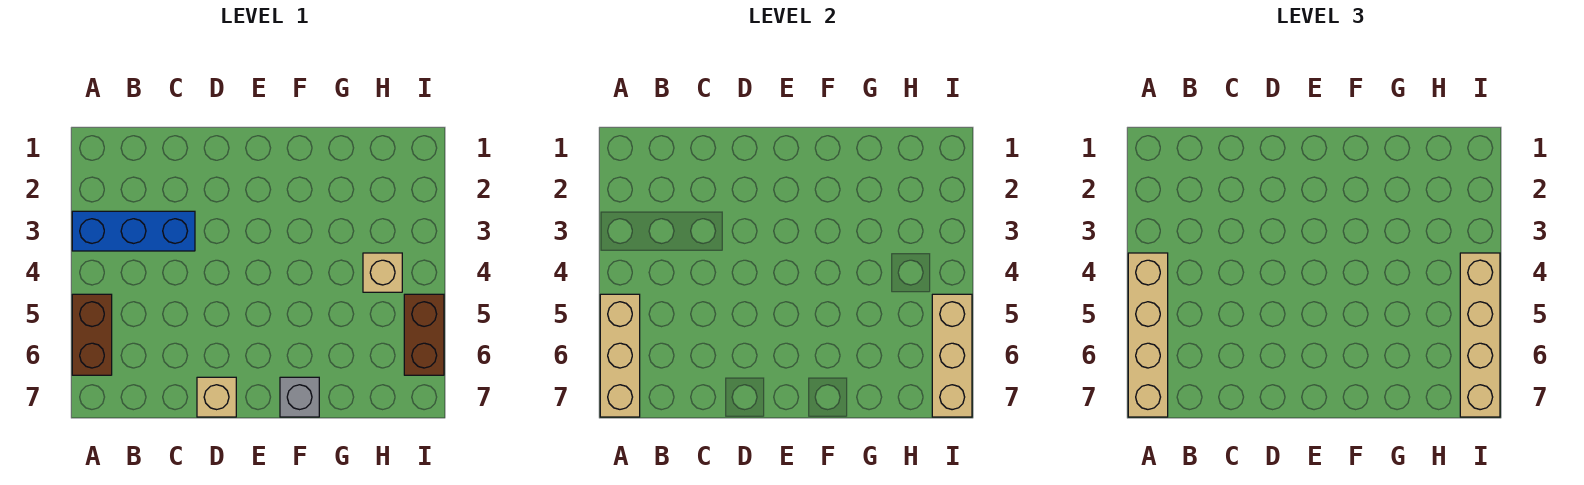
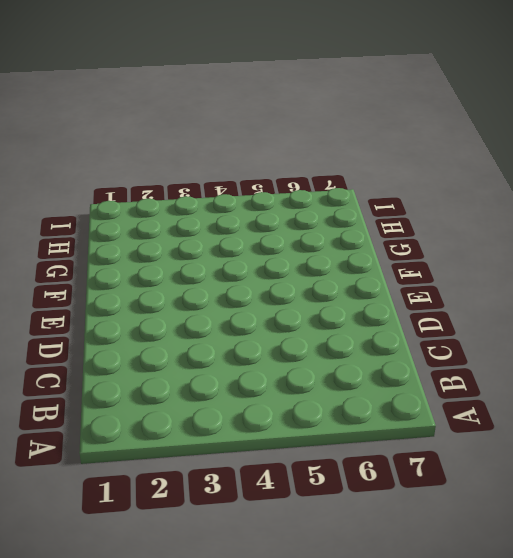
none -> blue 1x3 brick [72,211,195,251]
none -> brown 1x2 brick [72,294,112,375]

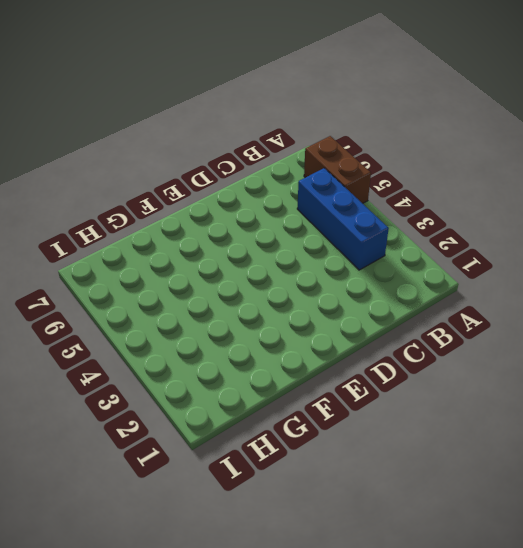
blue 1x3 brick [297,168,389,270] -> blue 1x3 brick turned to [72,211,195,251]
none -> tan 1x1 brick [197,377,236,417]
none -> grey 1x1 brick [280,377,319,417]

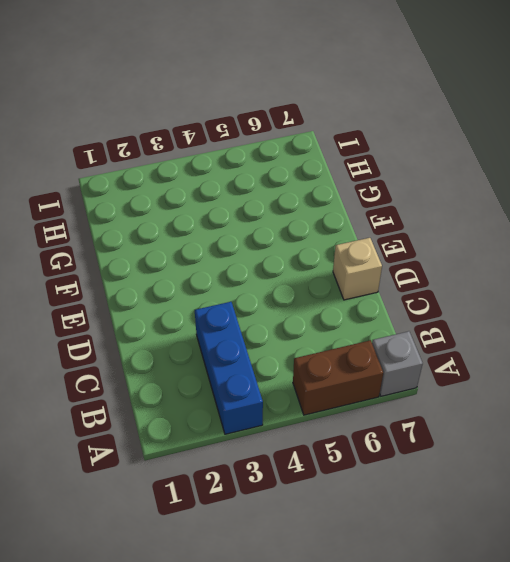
grey 1x1 brick [372,331,423,396] -> grey 1x1 brick moved to [280,377,319,417]
none -> tan 1x1 brick [363,253,402,292]
none -> brown 1x2 brick [404,294,444,375]

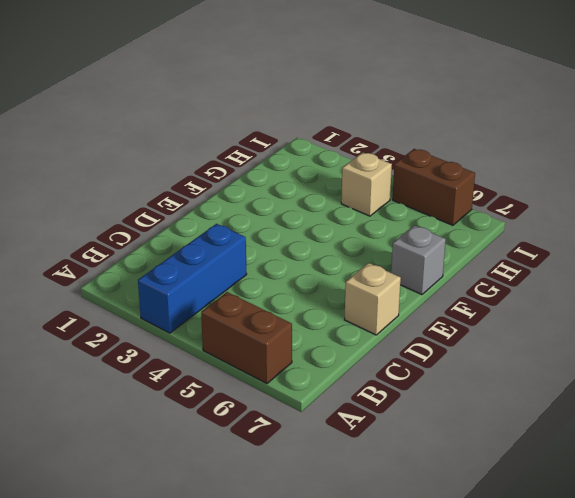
none -> tan 1x3 brick [600,294,640,417]
none -> tan 1x3 brick [932,294,972,417]

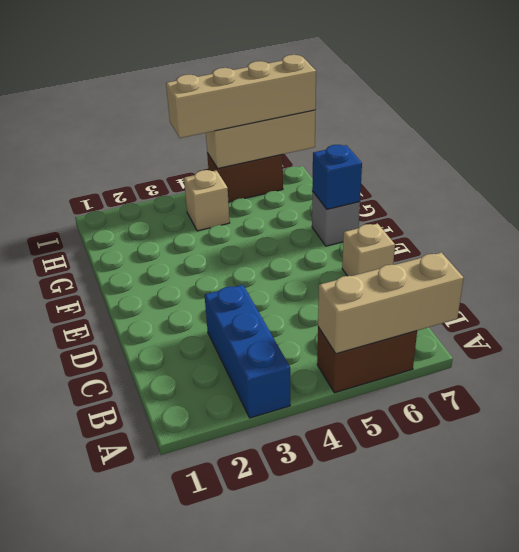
blue 1x1 brick [312,145,362,209] -> none
none -> tan 1x4 brick [1128,253,1168,417]

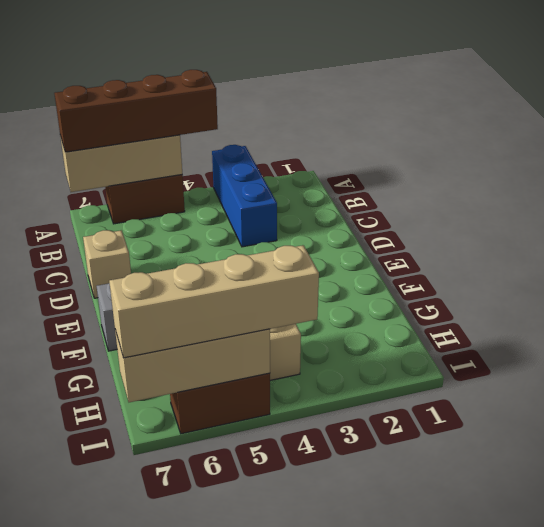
brown 1x4 brick [54,70,218,152] -> tan 1x4 brick [1128,253,1168,417]

